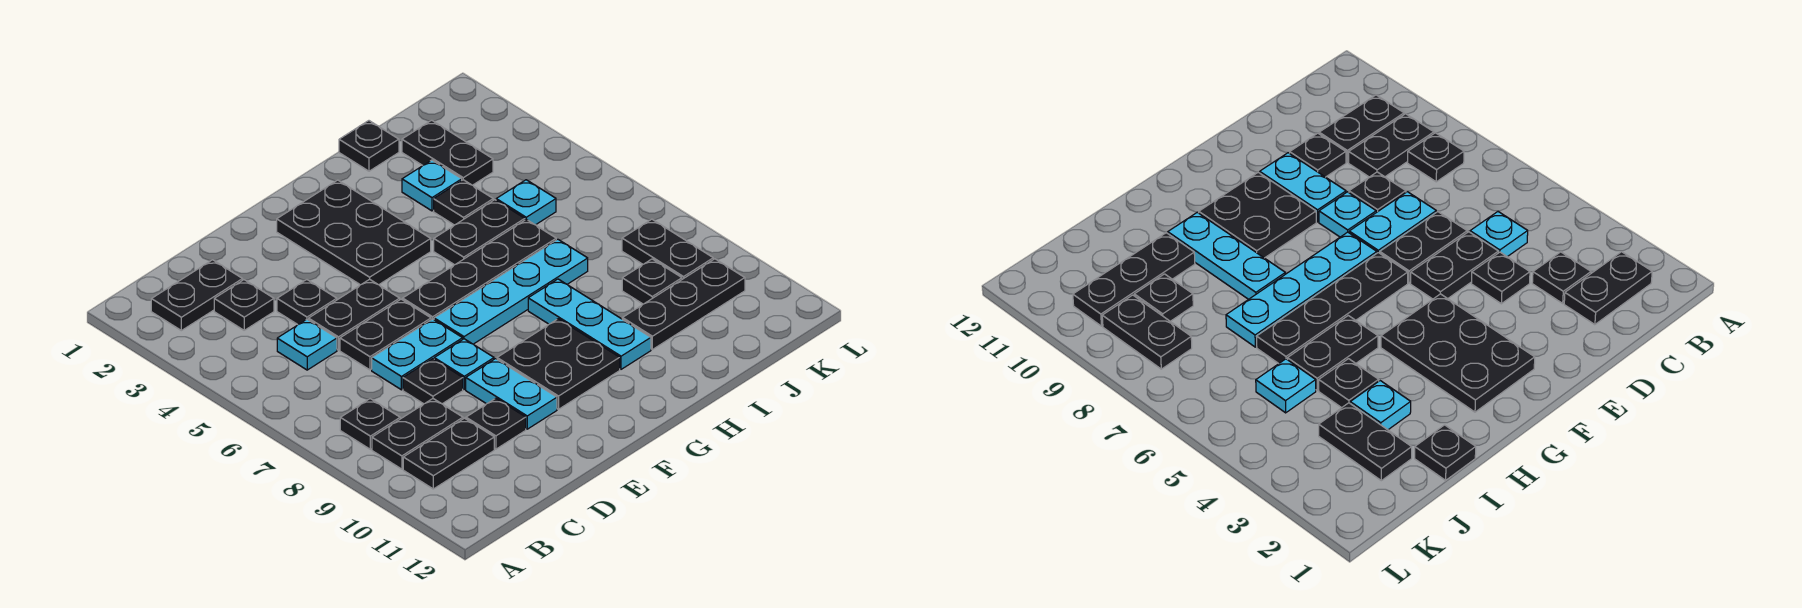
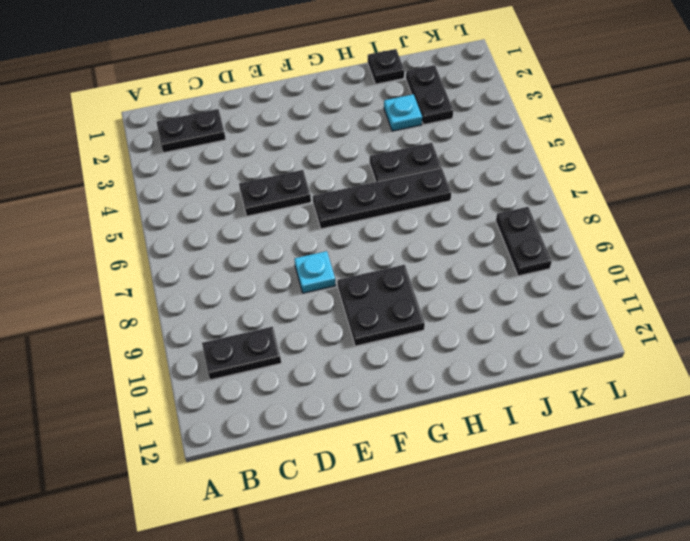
none -> black 1x1 plate [340,399,400,449]
none -> black 1x2 plate [372,399,463,469]
none -> black 1x1 plate [214,280,274,330]

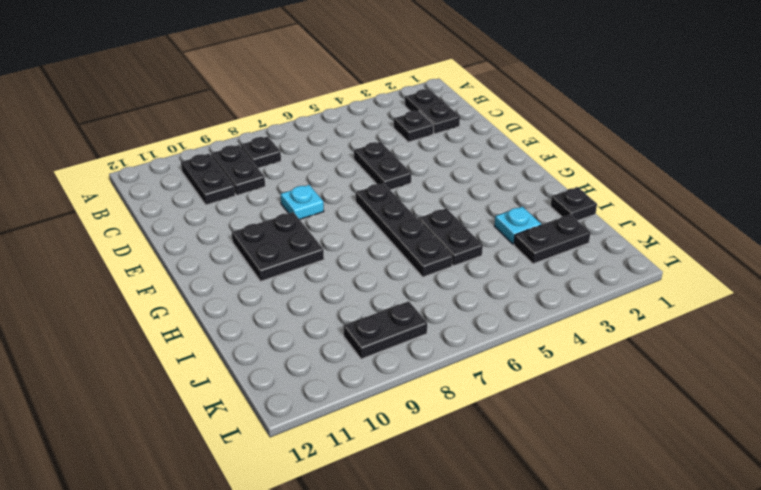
none -> cyan 1x1 plate [277,319,337,370]
none -> black 1x1 plate [277,280,337,325]
none -> black 1x2 plate [340,299,431,370]

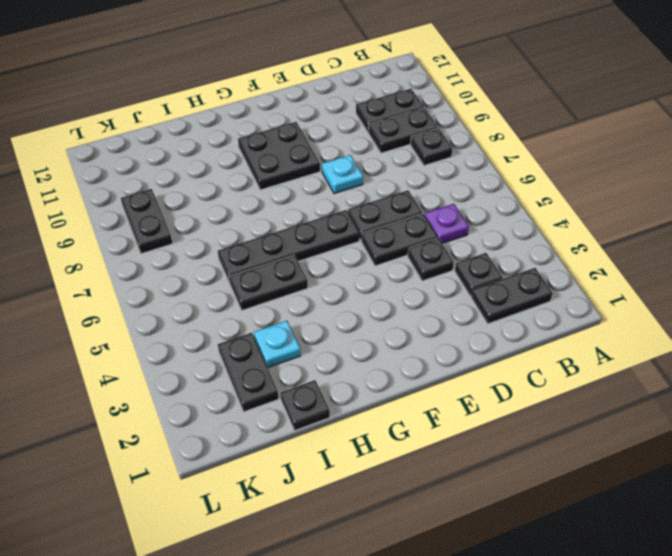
purple 1x1 plate [424,204,469,243] -> cyan 1x1 plate [277,319,337,370]
none -> cyan 1x2 plate [372,319,463,390]
none -> black 1x1 plate [403,359,463,404]
none -> black 1x1 plate [466,398,526,449]

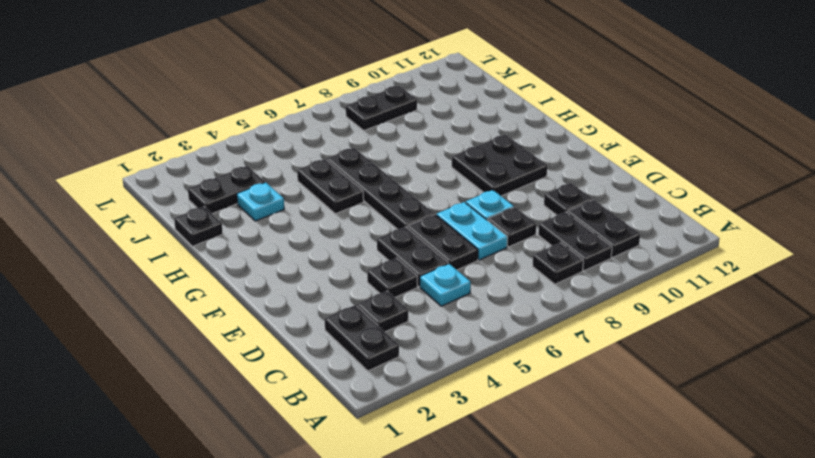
none -> cyan 1x2 plate [466,359,557,429]
none -> black 2x3 plate [277,180,431,285]
none -> cyan 1x4 plate [434,239,588,344]

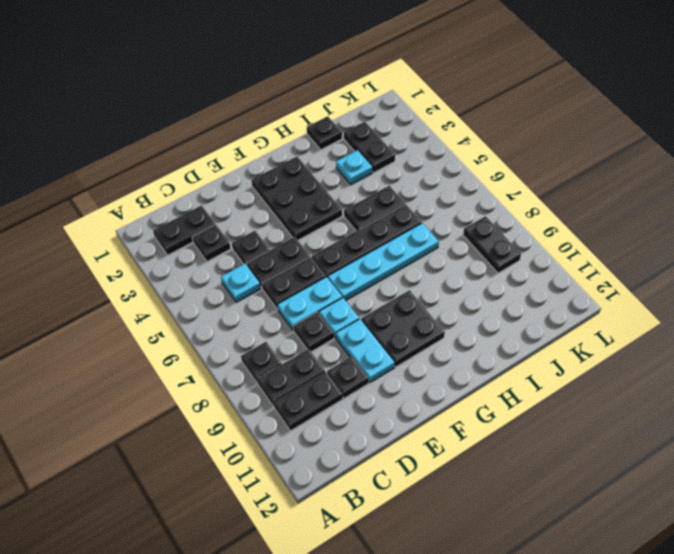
none -> cyan 1x3 plate [528,279,651,369]
none -> black 1x1 plate [434,180,493,225]
none -> black 1x3 plate [622,259,745,349]

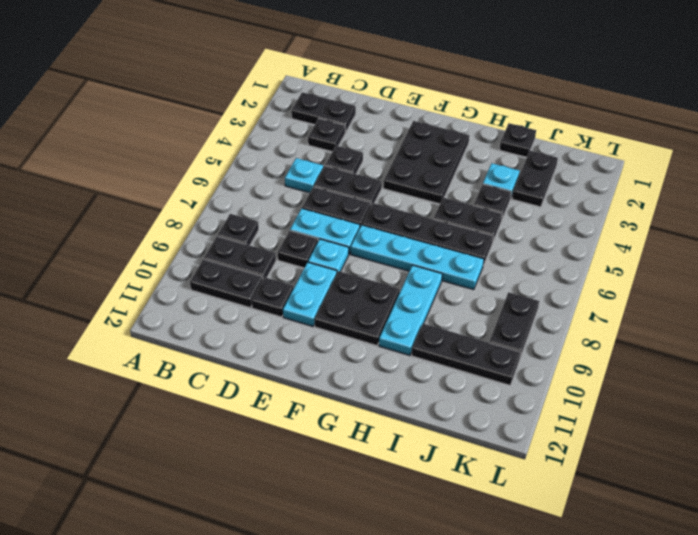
none -> cyan 1x1 plate [496,180,556,225]
none -> black 1x1 plate [622,259,682,304]

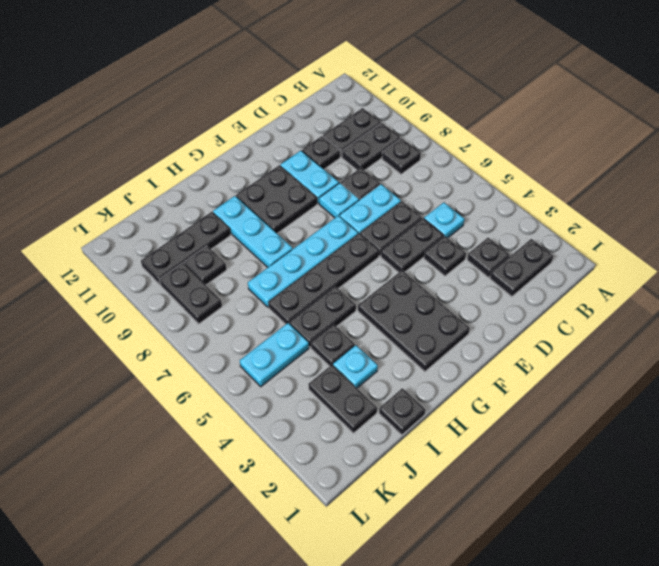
cyan 1x2 plate [240,323,309,387] -> cyan 1x1 plate [496,180,556,225]

